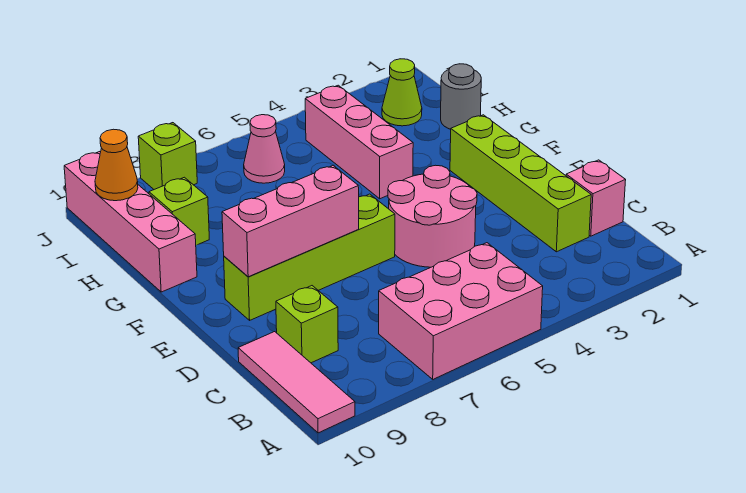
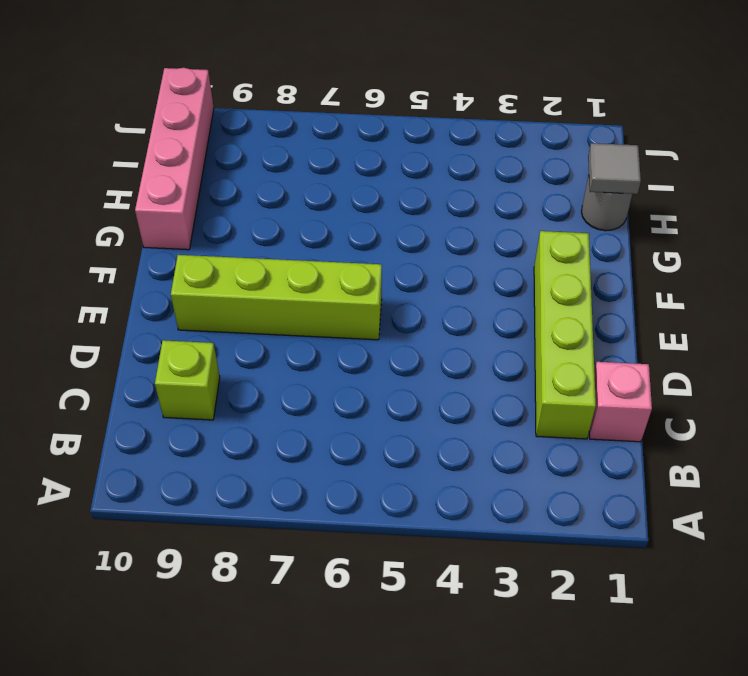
grey 1x1 tile [588,143,641,194] -> none
none -> pink 2x3 brick [379,243,543,379]
none -> pink 1x3 tile [238,332,355,433]
none -> pink 2x2 round brick [388,165,477,267]

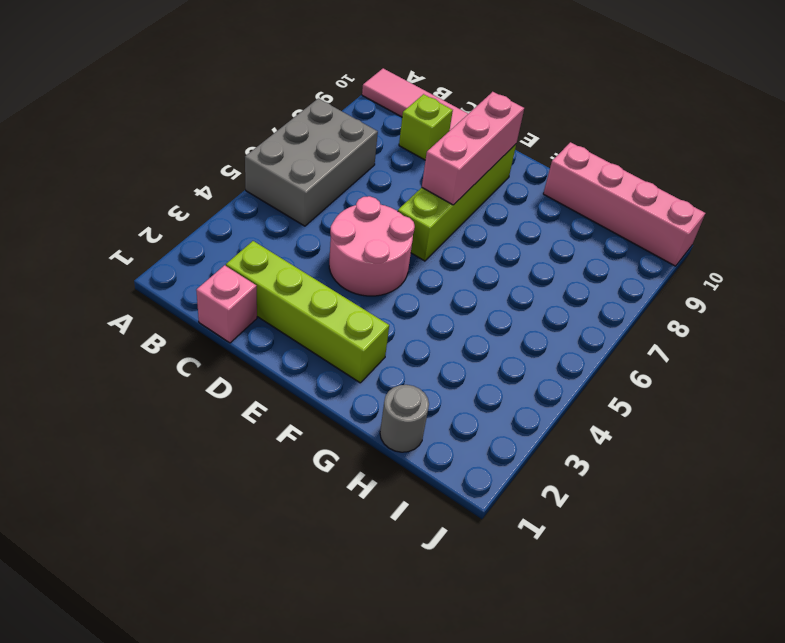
grey 2x3 brick [245,98,378,226] -> pink 2x3 brick [379,243,543,379]
none -> pink 1x3 brick [305,85,413,199]
none -> lime 1x1 brick [149,177,209,245]
none -> lime 1x1 cone [382,59,422,126]

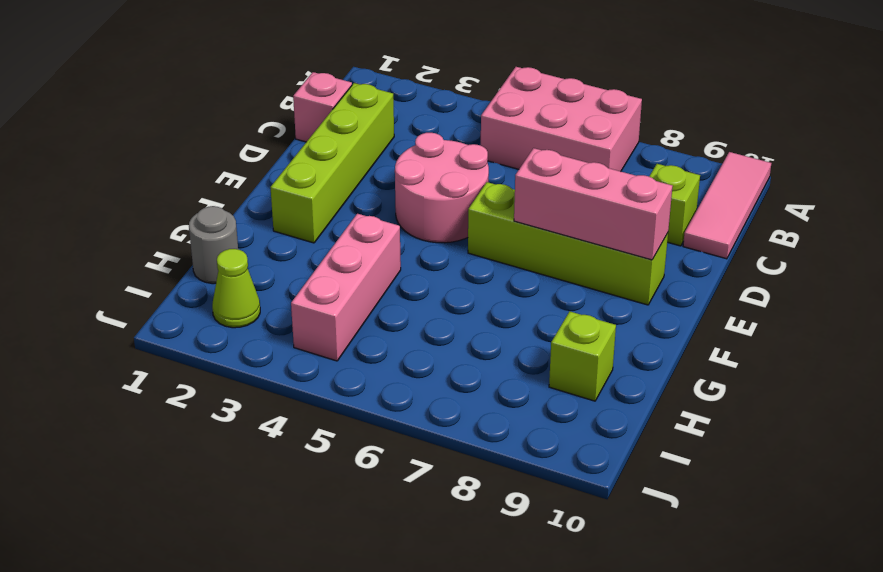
none -> pink 1x4 brick [64,152,197,292]
none -> pink 1x1 cone [244,115,285,183]
none -> lime 1x1 brick [138,123,197,189]

